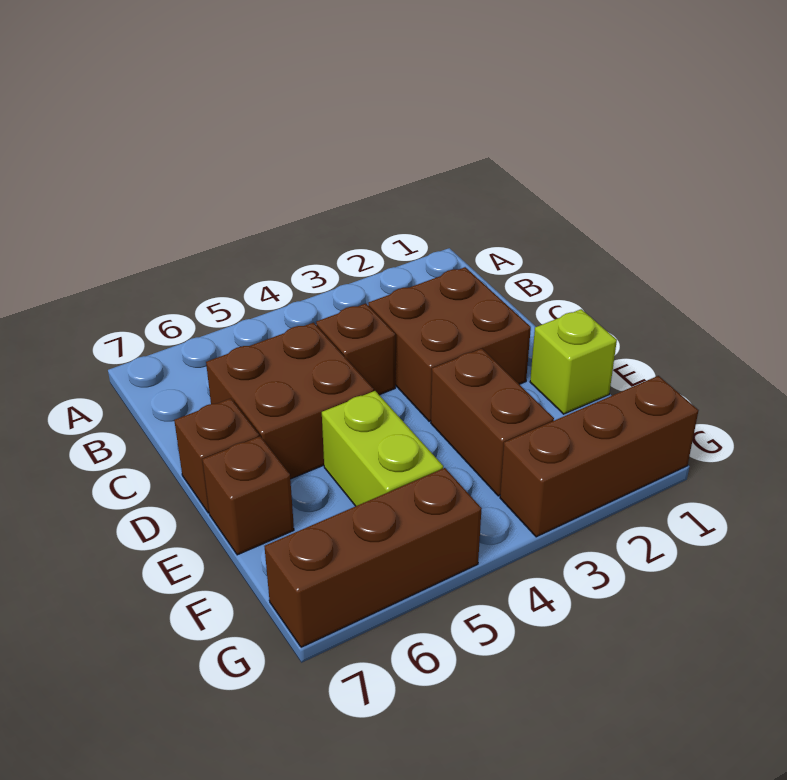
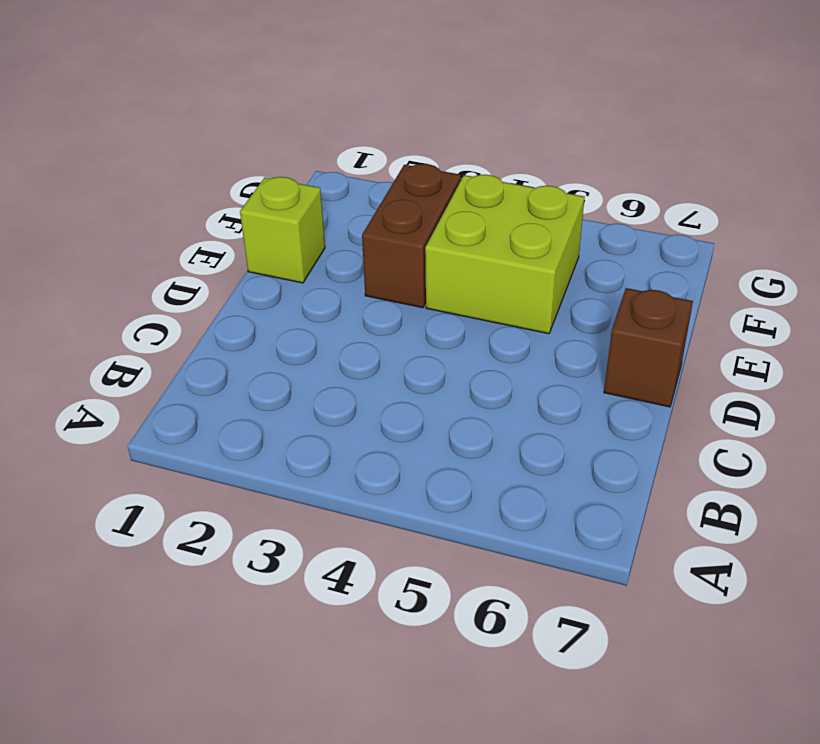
lime 2x2 brick [425,175,585,334] -> lime 1x2 brick [322,391,443,506]
none -> brown 2x2 brick [368,267,531,421]
none -> brown 1x1 brick [316,303,395,395]

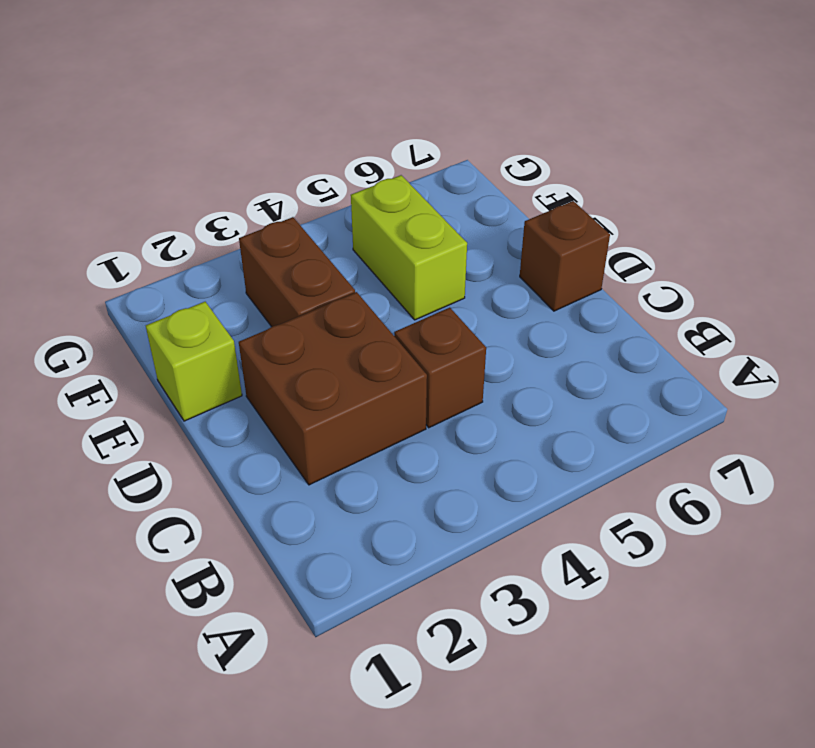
none -> brown 2x2 brick [206,323,374,479]
none -> brown 1x1 brick [202,436,294,555]

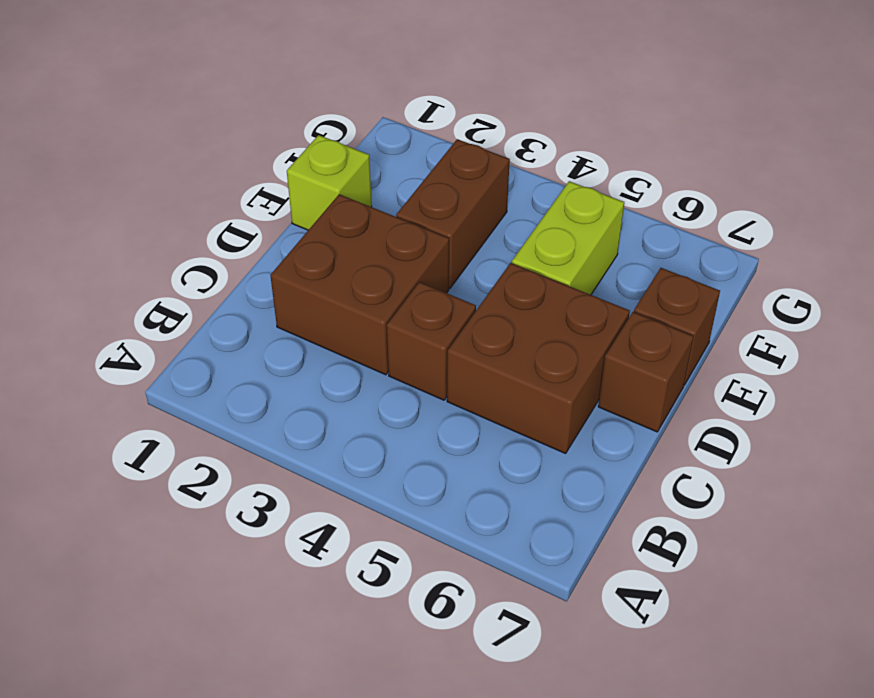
none -> brown 1x3 brick [500,376,698,537]
none -> brown 1x3 brick [264,468,482,647]

